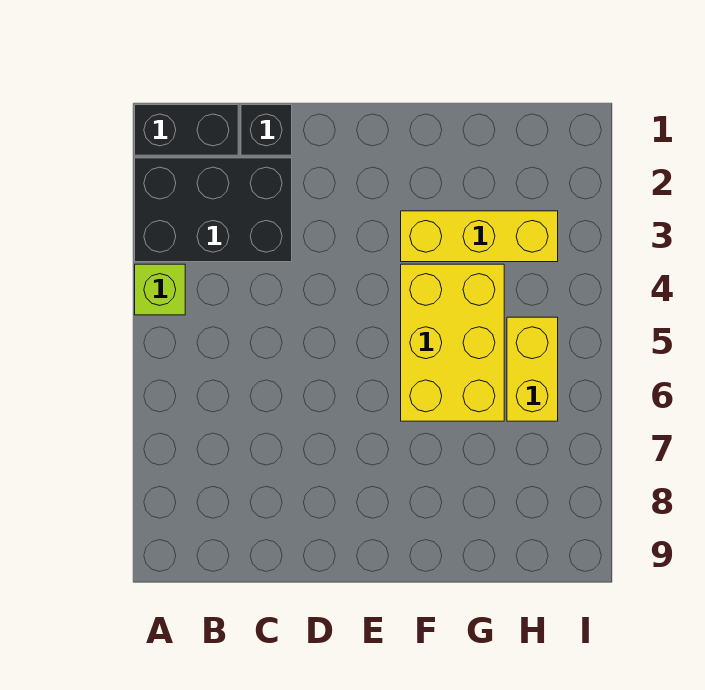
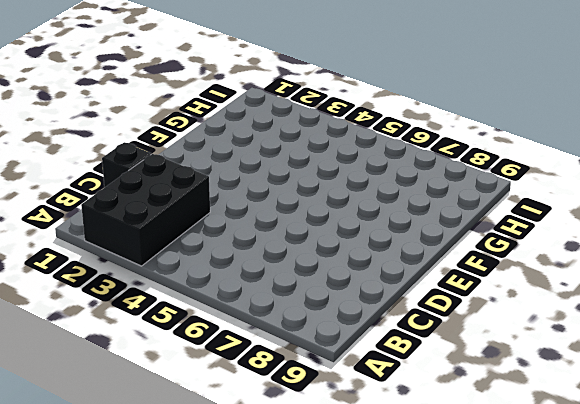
none -> black 1x2 brick [135,105,238,155]
none -> lime 1x1 brick [135,264,185,315]

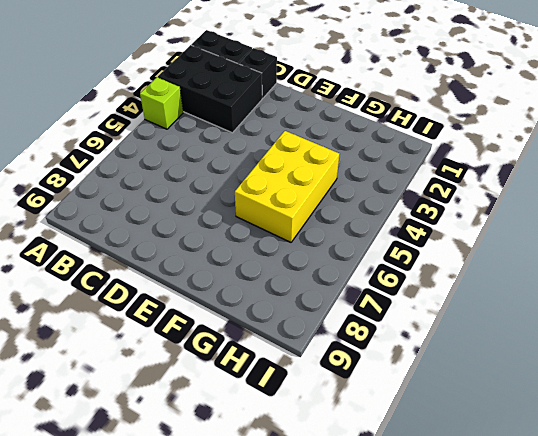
none -> yellow 1x3 brick [401,211,558,262]
none -> yellow 1x2 brick [507,317,558,421]

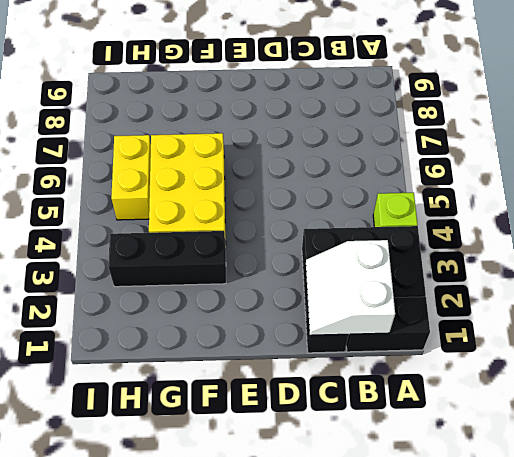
white 2x2 slope [306,240,395,335] -> none
black 1x3 brick [108,231,226,287] -> yellow 1x3 brick [401,211,558,262]

